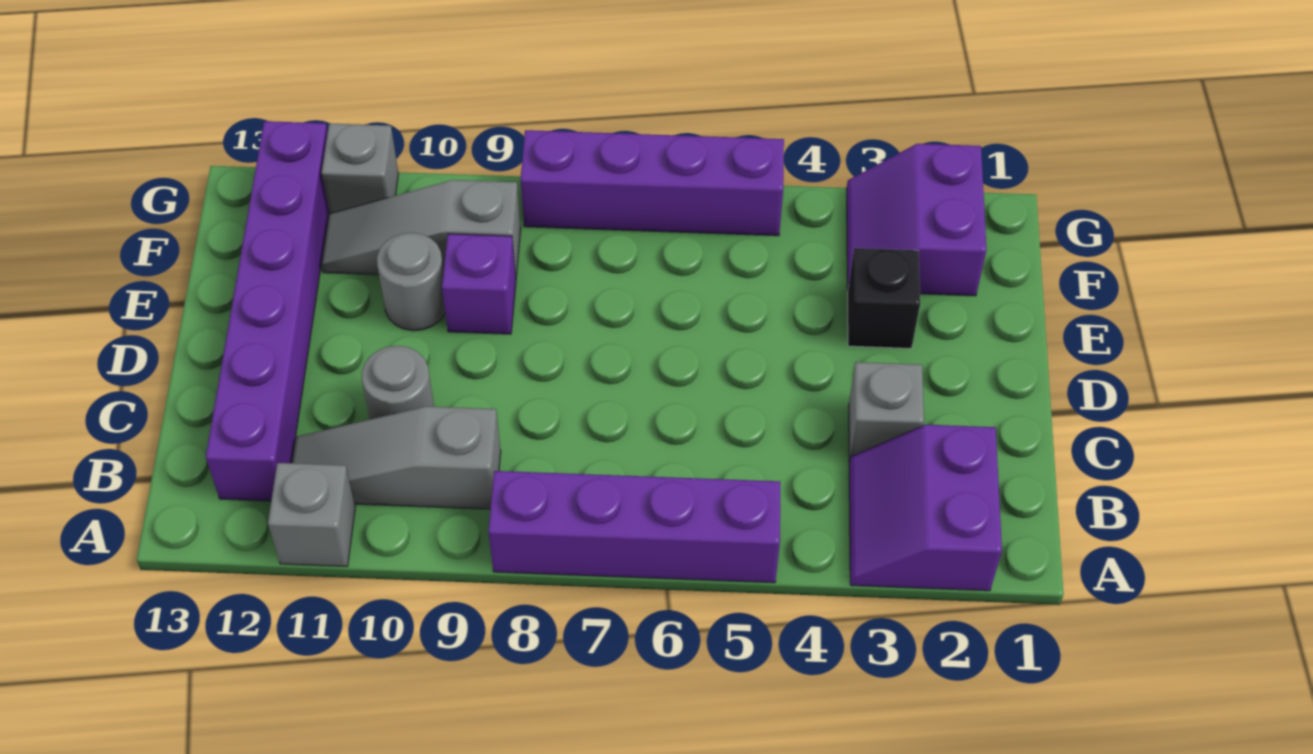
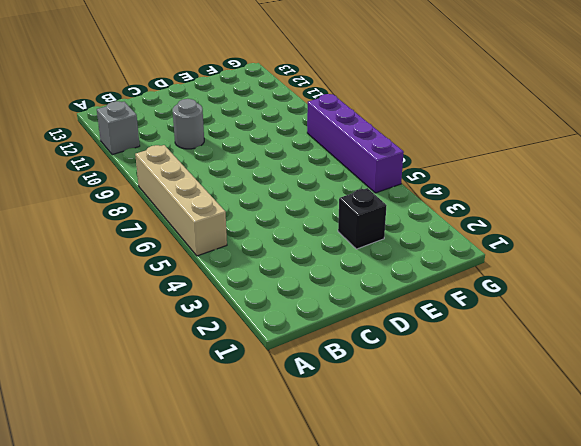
tan 1x4 brick [135,145,227,256] -> purple 1x4 brick [488,471,781,583]
none -> purple 2x2 slope [849,425,1002,591]
none -> grey 1x3 slope [292,406,501,509]
none -> purple 1x6 brick [206,121,329,501]

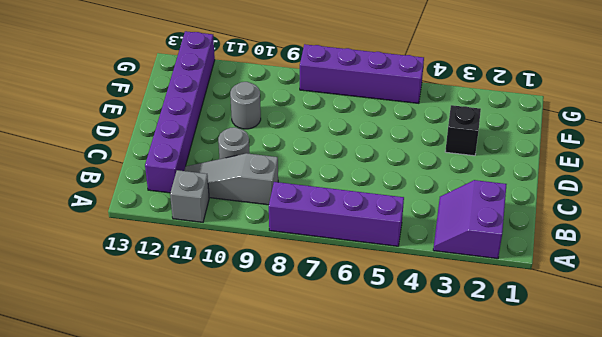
none -> grey 1x1 brick [849,362,924,461]
none -> purple 1x1 brick [442,234,516,334]
none -> purple 2x2 slope [847,144,986,296]

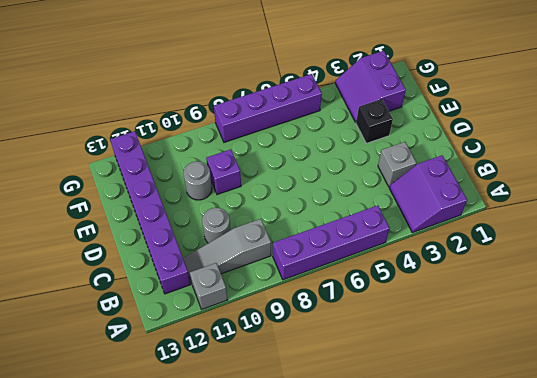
none -> grey 1x3 slope [321,180,521,277]
none -> grey 1x1 brick [322,123,398,213]

